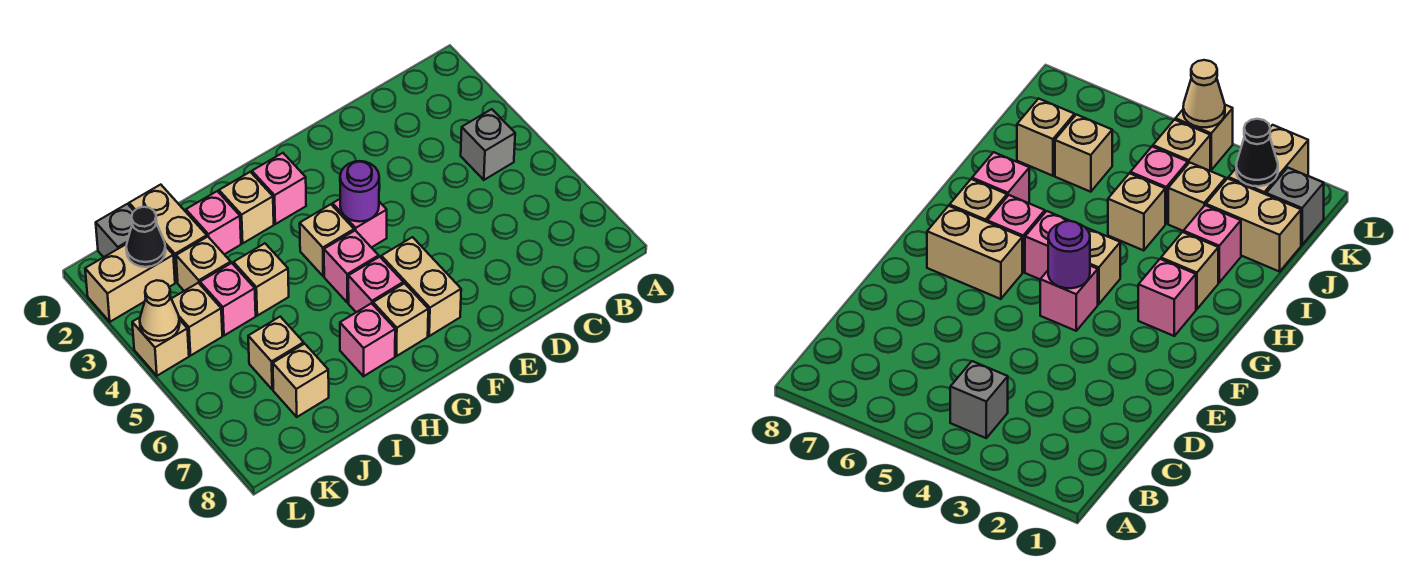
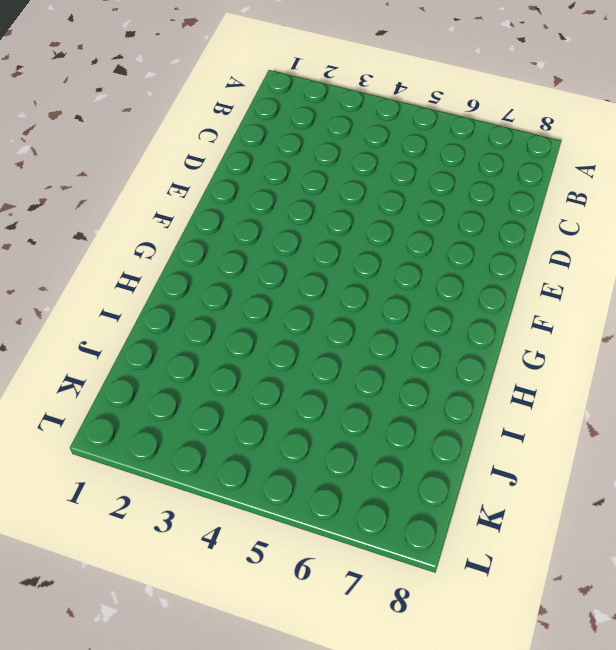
none -> grey 1x1 brick [461,109,515,180]
none -> pink 1x1 brick [333,199,387,248]
none -> tan 1x2 brick [381,237,461,336]

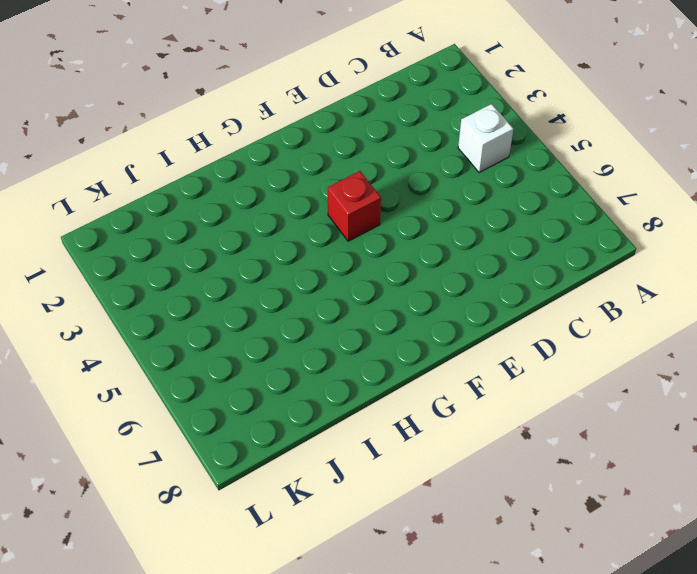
white 1x1 brick [458,104,513,173] -> grey 1x1 brick [461,109,515,180]
red 1x1 brick [328,171,381,241] -> pink 1x1 brick [333,199,387,248]
none -> tan 1x2 brick [381,237,461,336]
none -> pink 1x1 brick [252,153,306,224]
none -> tan 1x1 brick [300,204,354,276]

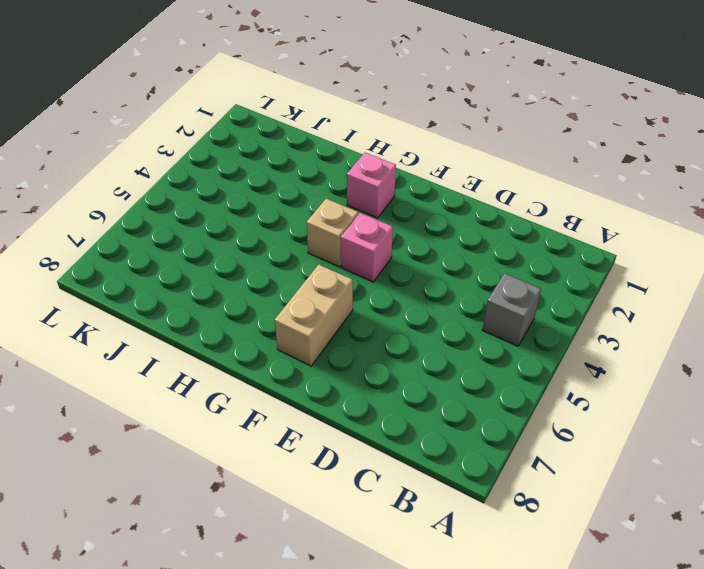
none -> pink 1x1 brick [324,230,379,303]
none -> pink 1x1 brick [348,257,403,312]
none -> tan 1x1 brick [373,283,428,356]

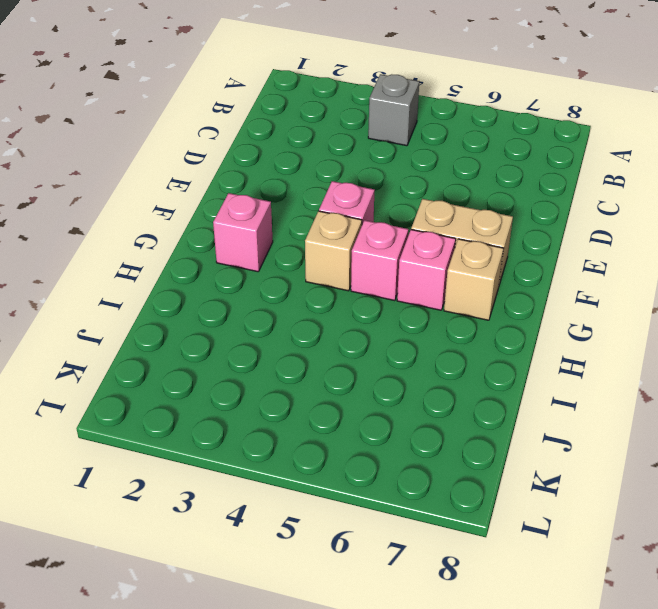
none -> tan 1x1 brick [219,172,274,243]
none -> pink 1x1 brick [340,303,395,376]
none -> pink 1x1 brick [186,191,241,254]

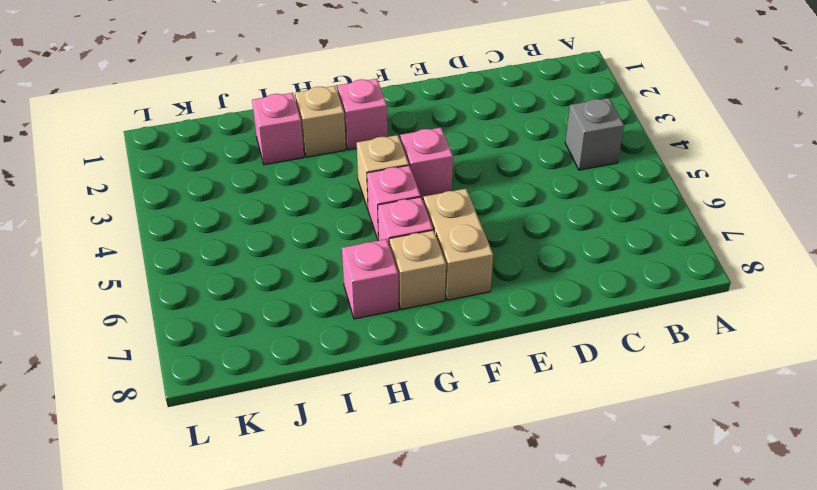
none -> tan 1x1 brick [233,243,289,316]
none -> tan 1x2 brick [129,185,207,282]
none -> tan 1x1 brick [176,237,231,291]

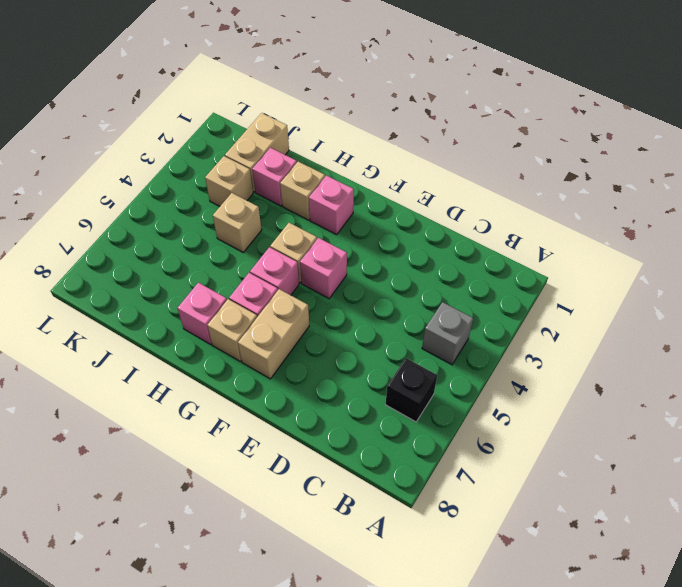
black 1x1 brick [385,358,437,422] -> none
none -> pink 1x1 brick [200,263,256,336]
none -> tan 1x1 brick [248,317,304,390]
none -> tan 1x1 brick [273,344,329,417]

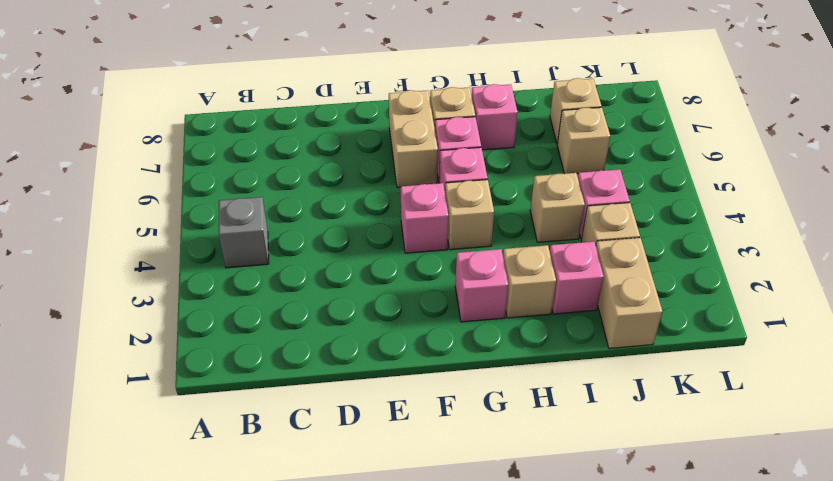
none -> grey 1x1 brick [96,204,134,257]
none -> tan 1x2 brick [85,244,175,322]
none -> tan 1x1 brick [172,283,222,355]

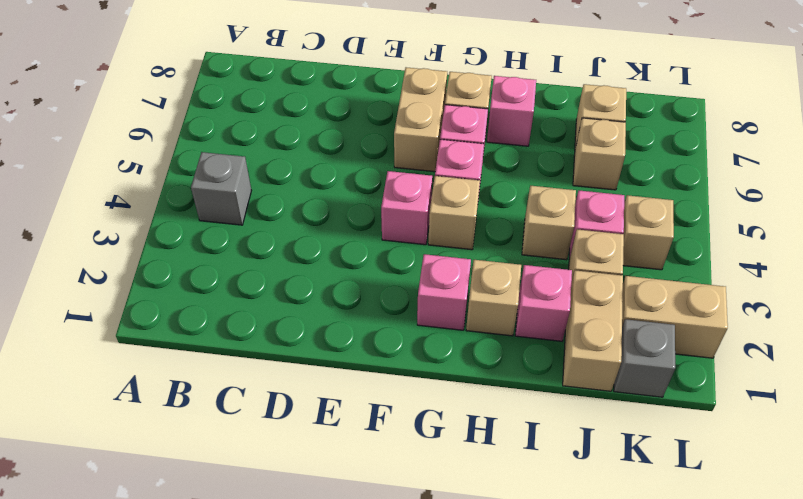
none -> tan 1x1 brick [132,317,189,376]
none -> purple 1x1 round brick [340,161,379,222]
none -> black 1x1 cone [126,207,166,267]

